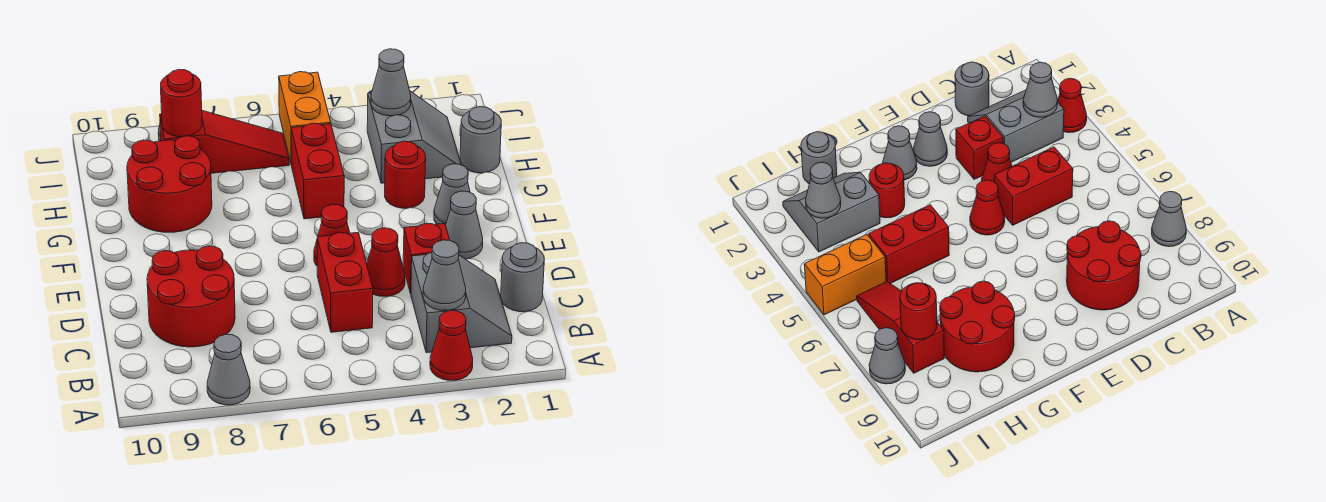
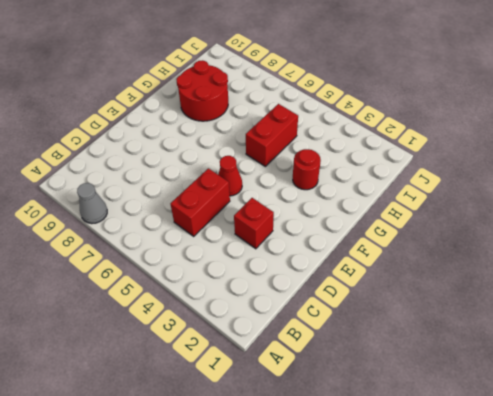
none -> red 1x1 cone [430,310,473,380]
none -> grey 2x2 slope [411,253,512,353]
none -> grey 1x1 round brick [501,243,544,312]

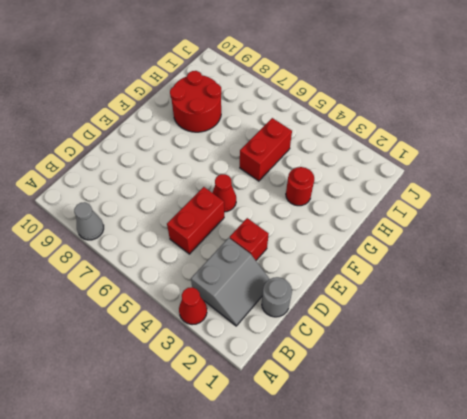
none -> red 2x2 round brick [147,246,235,347]
none -> red 1x1 cone [367,228,405,296]
none -> grey 1x1 cone [446,191,483,259]

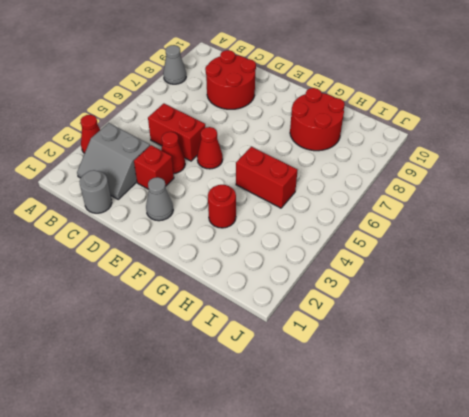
none -> grey 1x1 cone [434,164,470,225]
none -> grey 1x1 round brick [460,107,501,173]
none -> grey 2x2 slope [367,91,461,183]

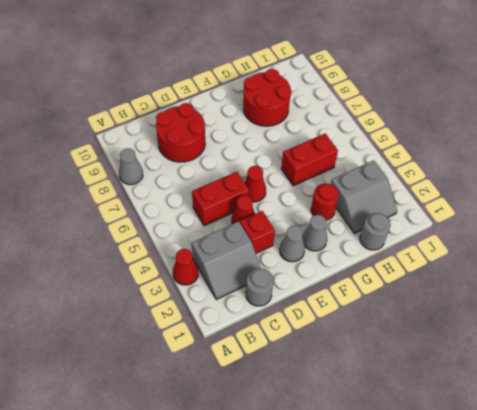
none -> orange 1x2 brick [279,72,331,165]
none -> red 1x3 slope [160,111,289,173]
none -> grey 1x1 cone [869,328,905,384]

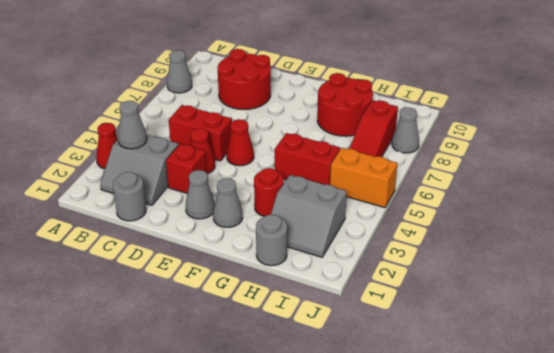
none -> grey 1x1 cone [371,49,411,116]
none -> red 1x1 round brick [161,70,202,137]

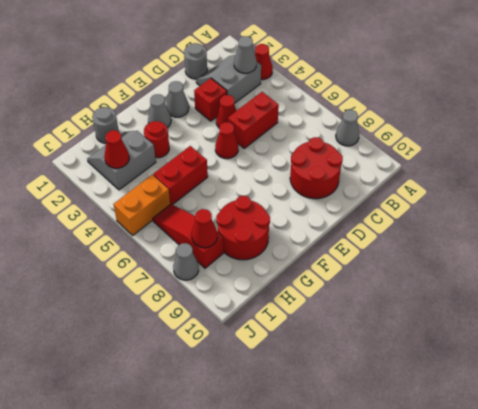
red 1x1 cone [104,130,129,168] -> grey 1x1 cone [371,49,411,116]
red 1x1 cone [192,209,217,248] -> red 1x1 round brick [161,70,202,137]

